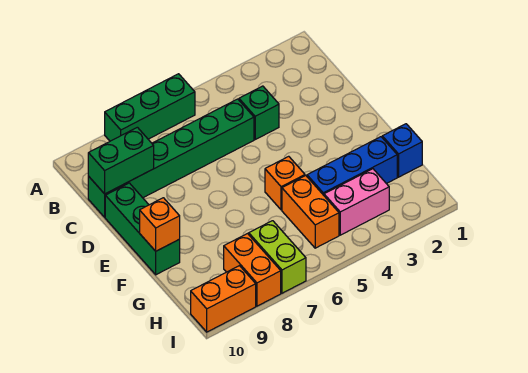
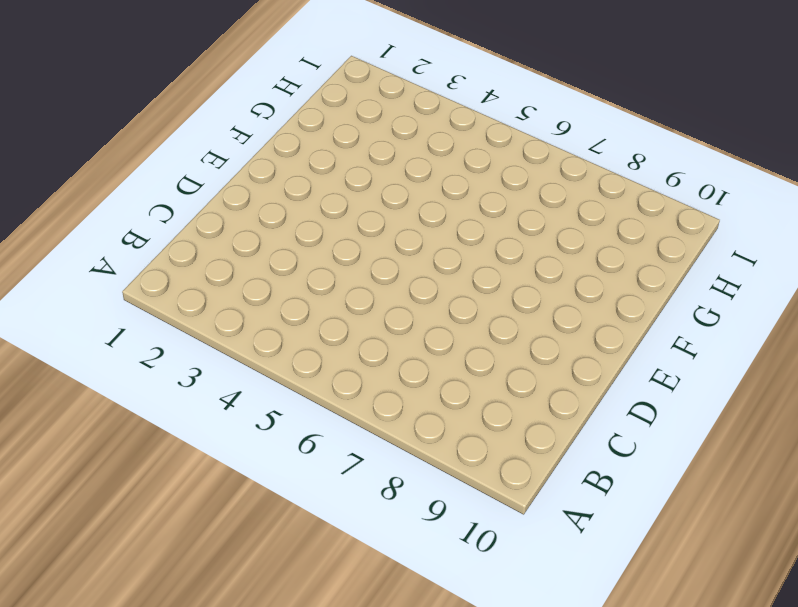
none -> green 1x3 brick [105,74,195,141]
none -> green 1x1 brick [239,86,279,139]
none -> green 1x6 brick [88,99,254,217]

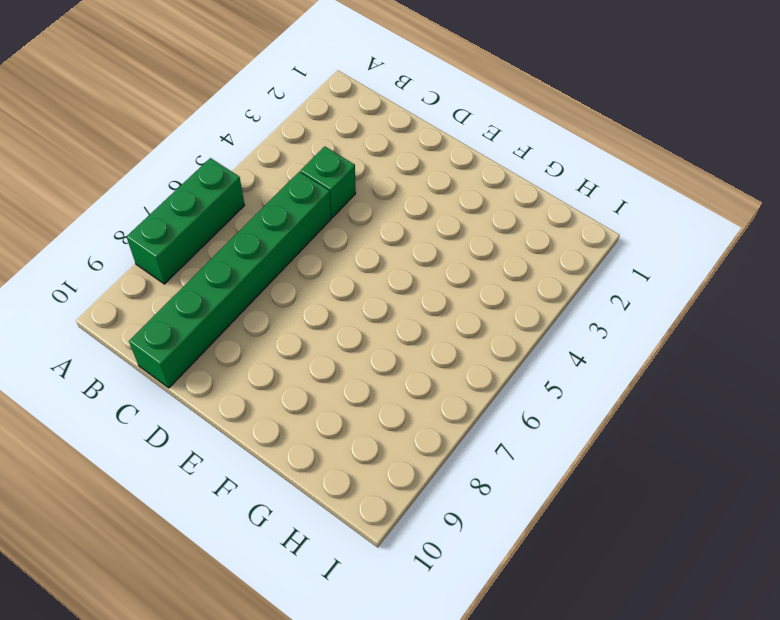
none -> green 1x3 brick [105,183,180,275]
none -> orange 1x1 brick [265,156,305,210]
none -> blue 1x1 brick [382,124,422,177]

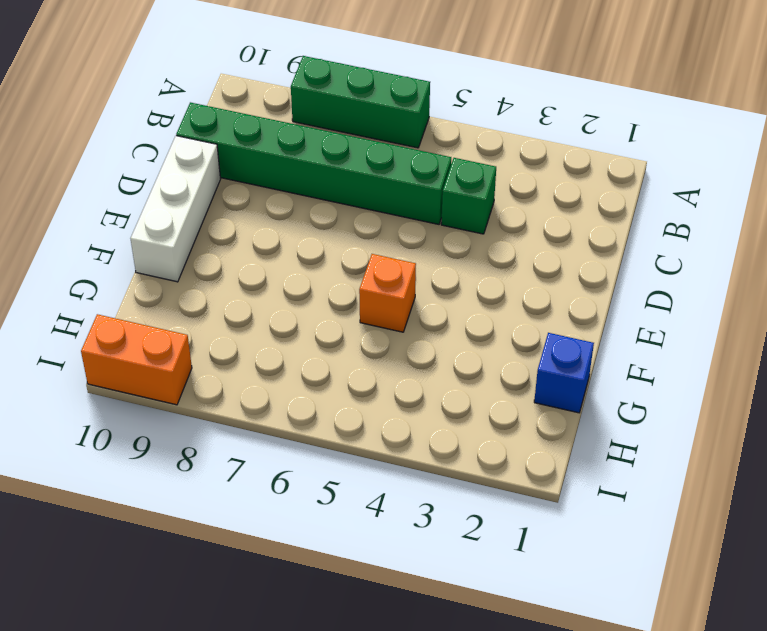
white 1x3 brick [131,136,220,282] -> green 1x3 brick [105,183,180,275]
none -> blue 1x3 brick [307,137,397,195]
none -> orange 1x2 brick [282,176,339,248]
none -> pink 1x2 brick [324,169,389,235]

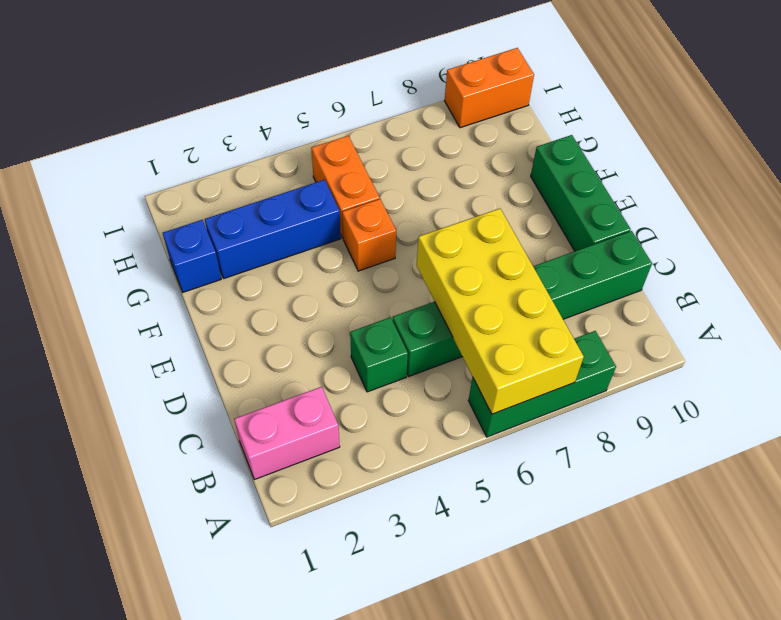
yellow 2x4 brick [417,209,584,414] -> none
pink 1x2 brick [234,387,340,480] -> pink 1x2 brick moved to [324,169,389,235]
none -> lime 1x2 brick [249,221,306,293]
none -> orange 1x2 brick [224,234,281,306]
none -> green 1x2 brick [88,127,154,194]

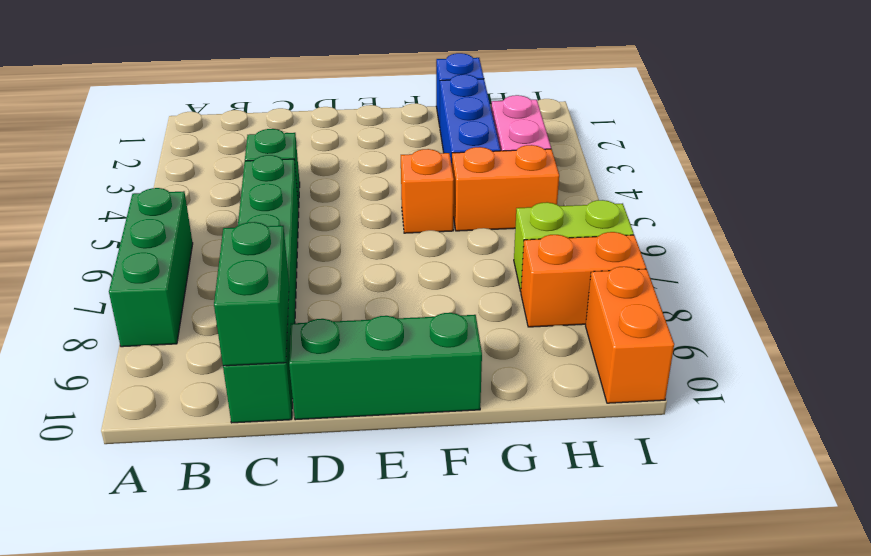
none -> orange 1x1 brick [140,198,180,251]

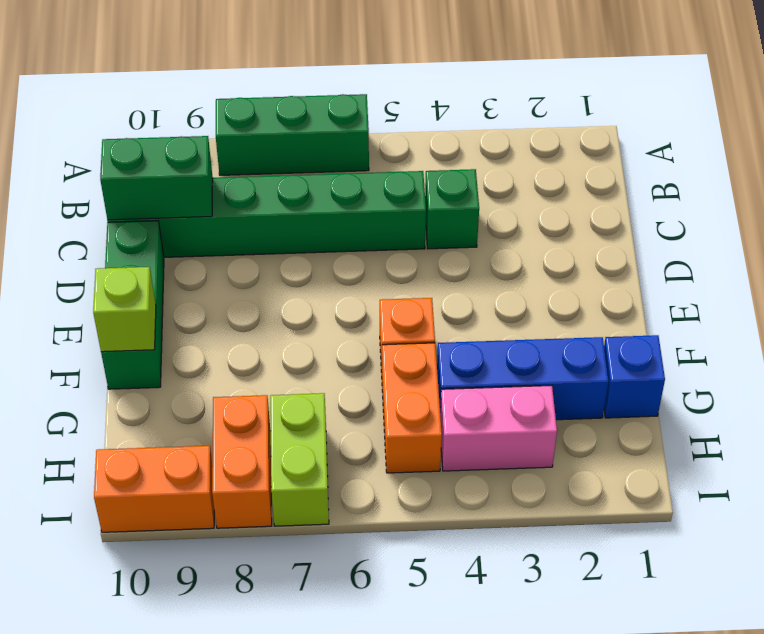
lime 1x1 brick [93,267,156,352] -> orange 1x1 brick [140,198,180,251]

